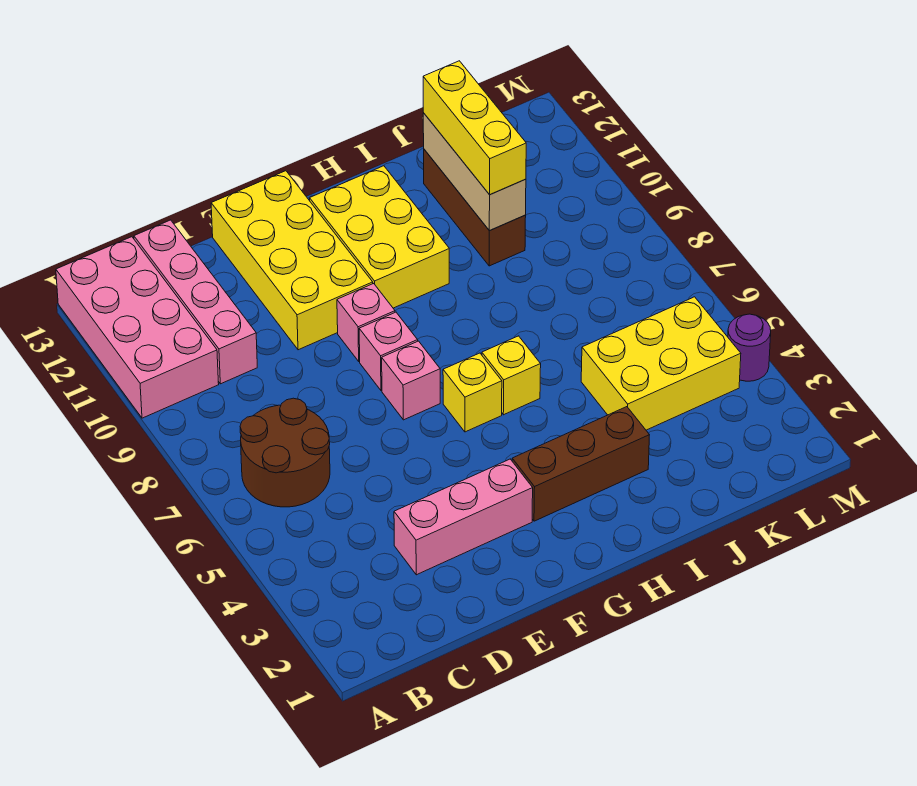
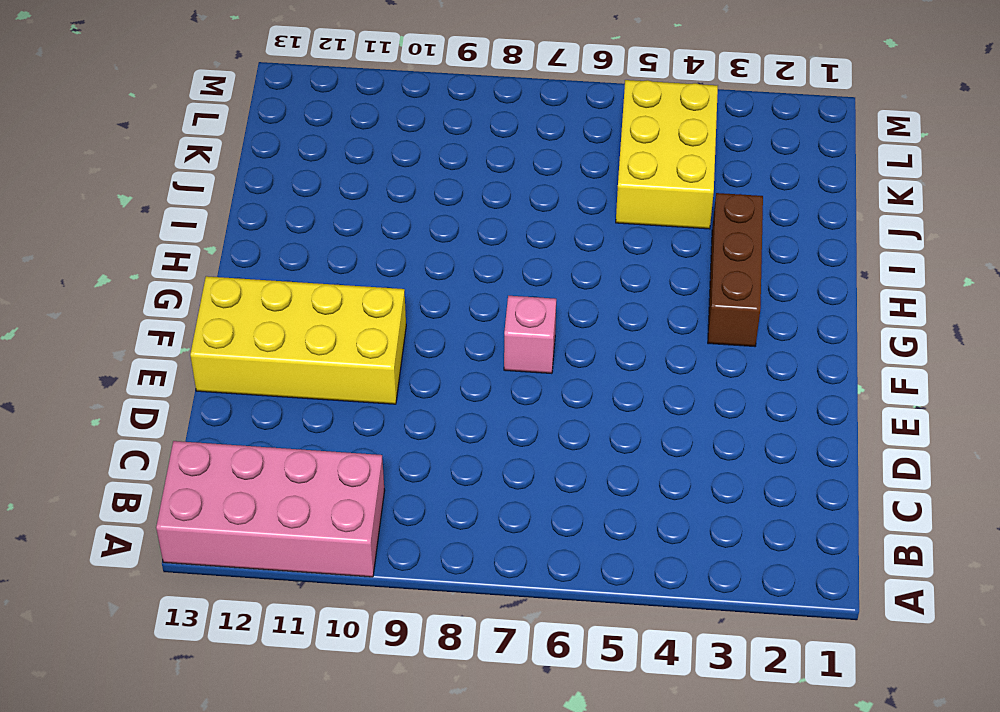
none -> brown 2x2 round brick [240,398,330,507]
none -> pink 1x4 brick [134,220,257,384]
none -> pink 1x3 brick [394,459,533,575]

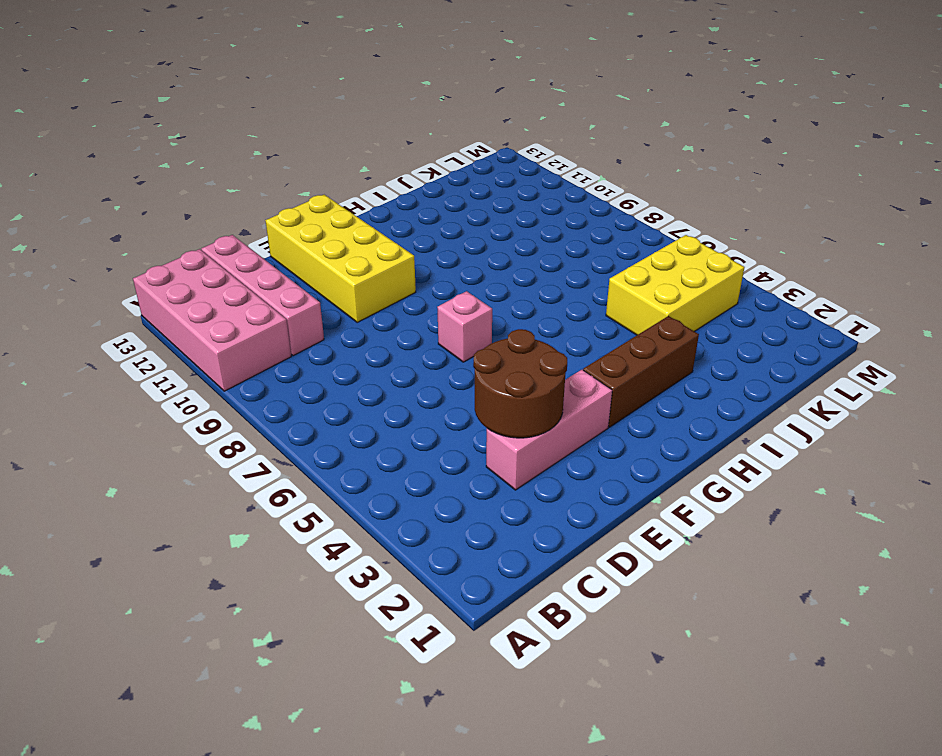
brown 2x2 round brick [473,329,567,438] -> brown 2x2 round brick moved to [240,398,330,507]
none -> pink 1x1 brick [359,312,418,391]
none -> pink 1x1 brick [337,283,395,361]
none -> yellow 1x1 brick [443,353,502,432]

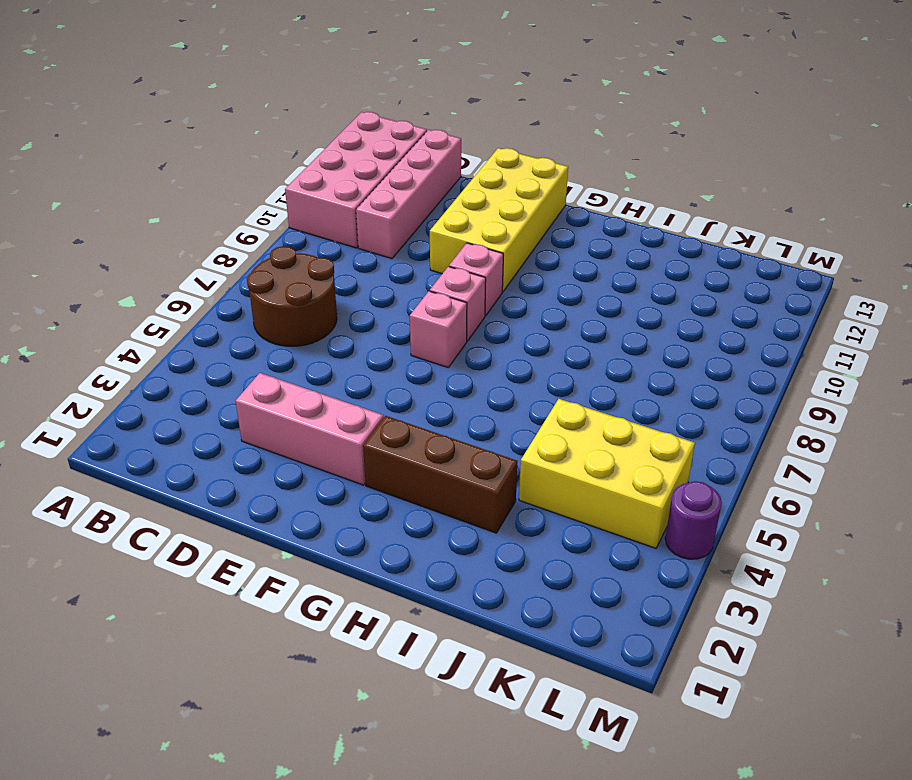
none -> yellow 1x1 brick [443,353,502,432]
none -> yellow 2x3 brick [310,166,449,308]
none -> yellow 1x1 brick [482,336,541,415]

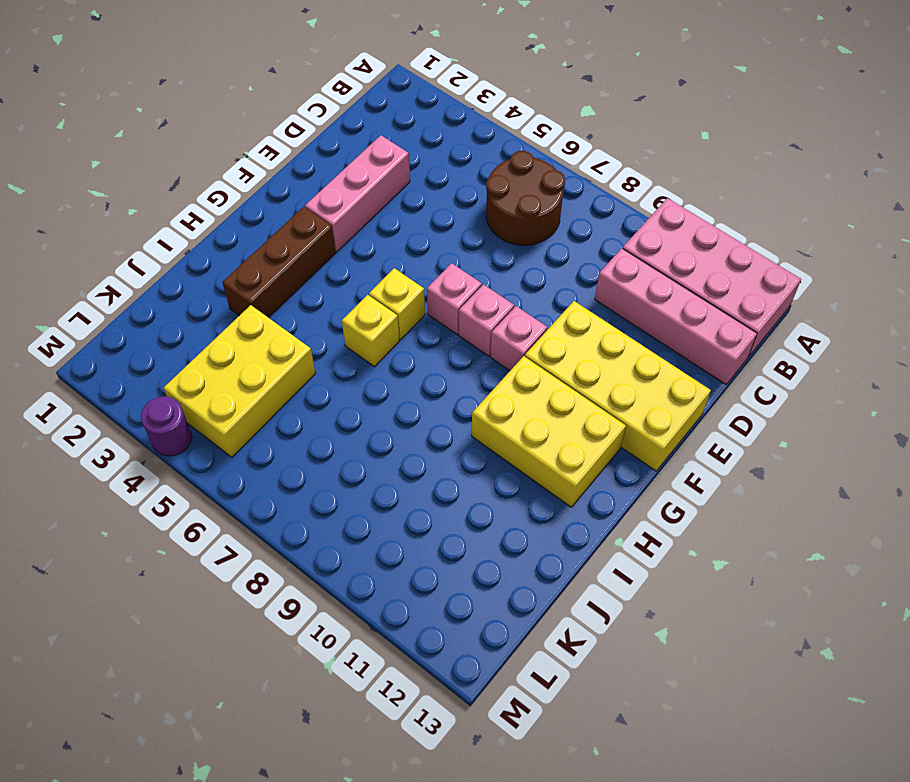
none -> brown 1x3 brick [424,149,526,266]
none -> tan 1x3 brick [423,113,526,231]
none -> yellow 1x3 brick [423,61,526,195]

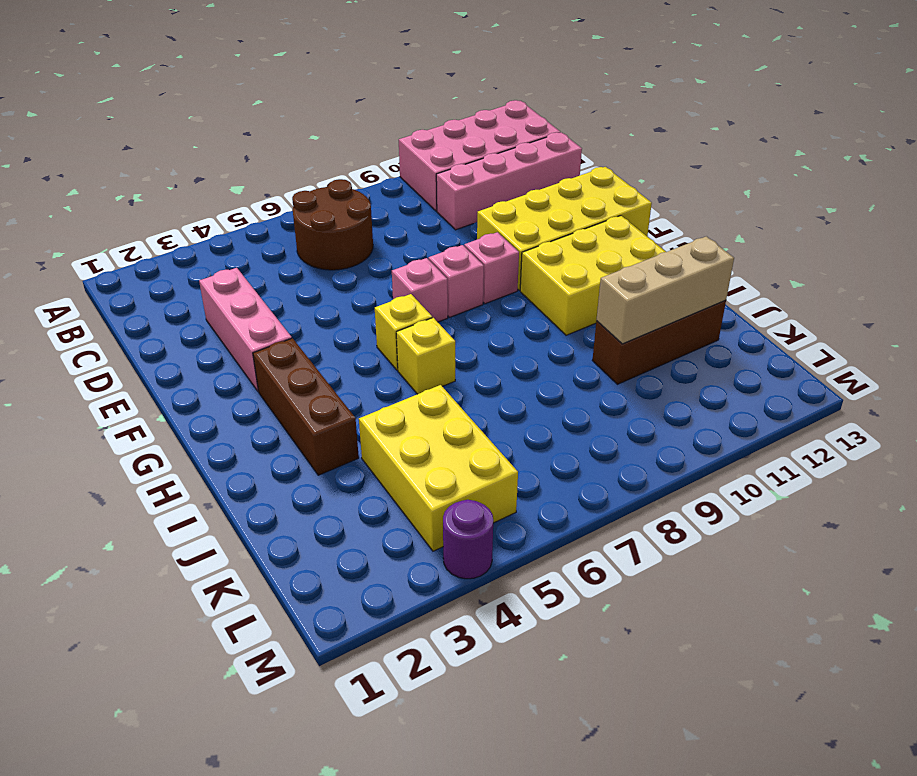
none -> yellow 1x3 brick [423,61,526,195]

